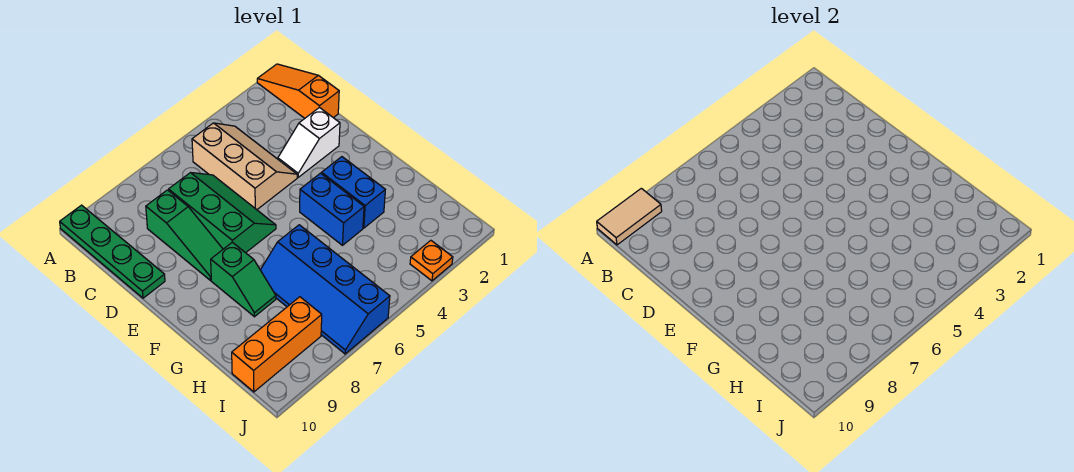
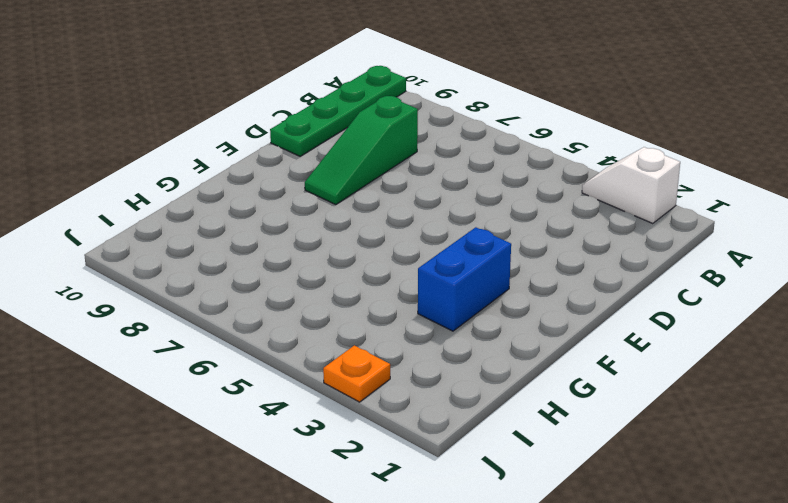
white 1x2 slope [582,147,680,224] -> white 1x2 slope moved to [278,107,340,177]
none -> orange 1x3 slope [257,64,339,118]
none -> tan 2x3 slope [192,123,297,210]
none -> green 2x3 slope [169,173,276,253]

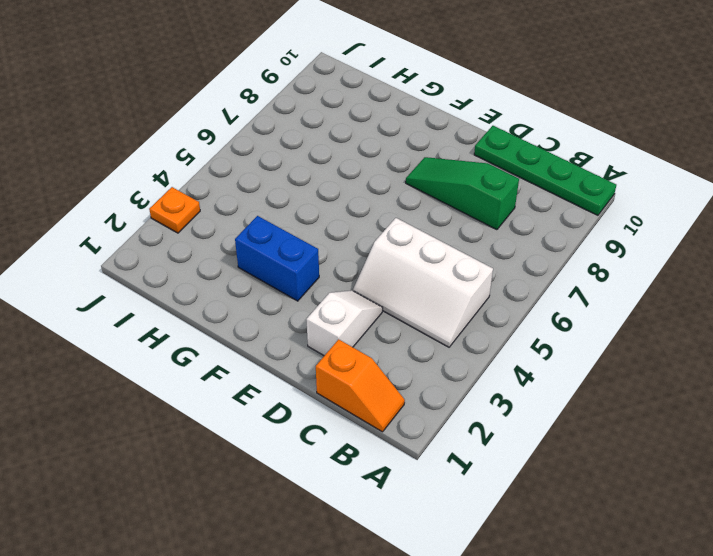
orange 1x2 slope [316,339,405,432] -> orange 1x3 slope [257,64,339,118]
white 2x3 slope [353,218,493,347] -> tan 2x3 slope [192,123,297,210]
none -> green 2x3 slope [169,173,276,253]
none -> blue 1x2 brick [300,173,364,245]
none -> green 1x2 slope [211,242,276,317]

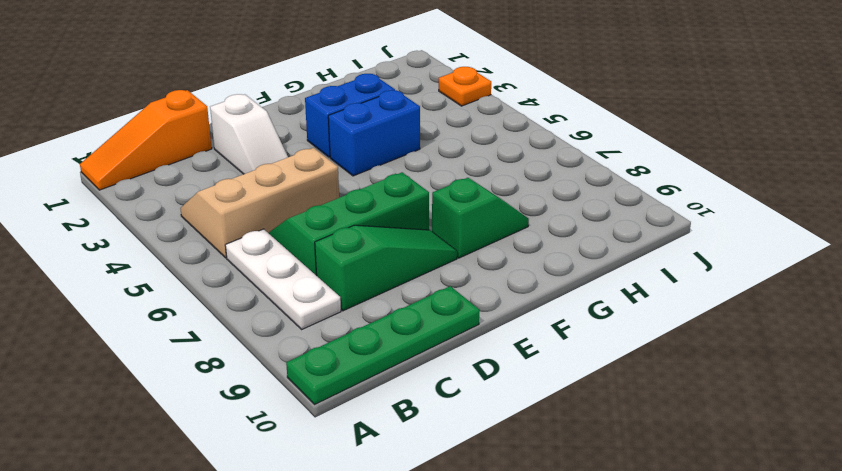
white 1x3 plate [225,229,341,329] -> none
none -> blue 2x4 slope [261,225,390,354]
none -> orange 1x3 brick [232,297,322,392]
none -> tan 1x2 tile [597,188,662,245]

